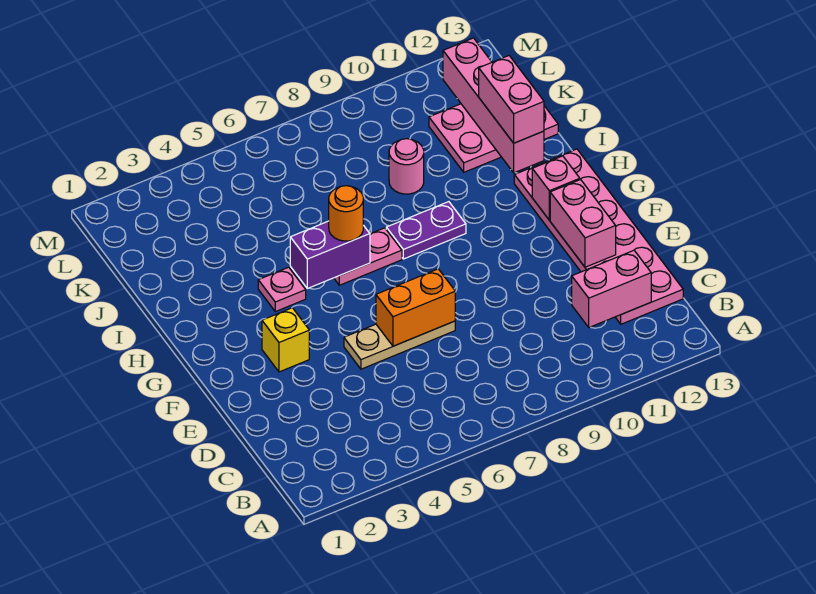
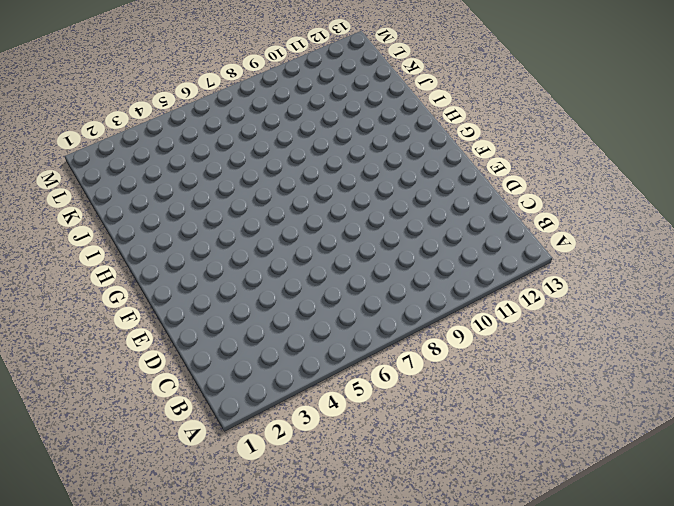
none -> pink 2x6 plate [514,149,683,324]
none -> tan 1x3 plate [344,321,455,369]
none -> yellow 1x1 brick [262,308,309,372]

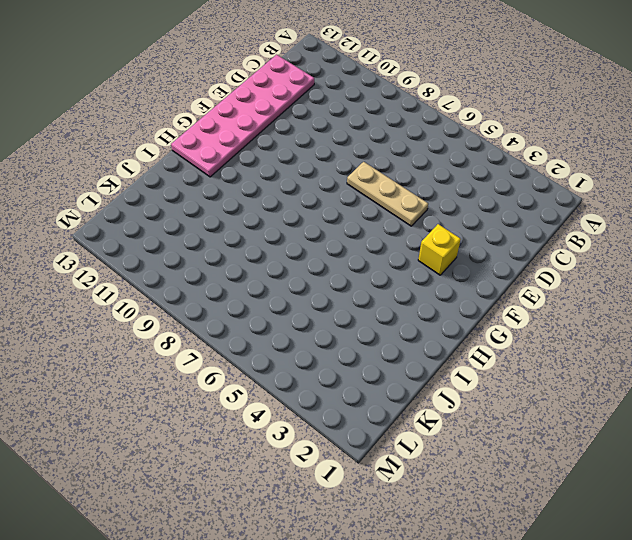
none -> pink 1x1 plate [258,267,306,312]
none -> pink 1x2 plate [334,228,402,285]
none -> purple 1x2 plate [386,202,466,259]

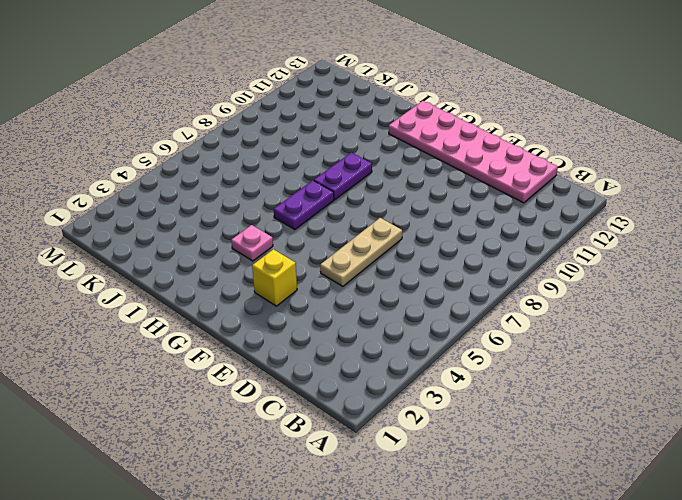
purple 1x2 plate [274,181,334,230] -> pink 1x2 plate [334,228,402,285]
none -> pink 1x1 round brick [389,139,424,194]
none -> pink 2x3 plate [429,104,558,172]
none -> pink 1x2 brick [572,250,651,327]

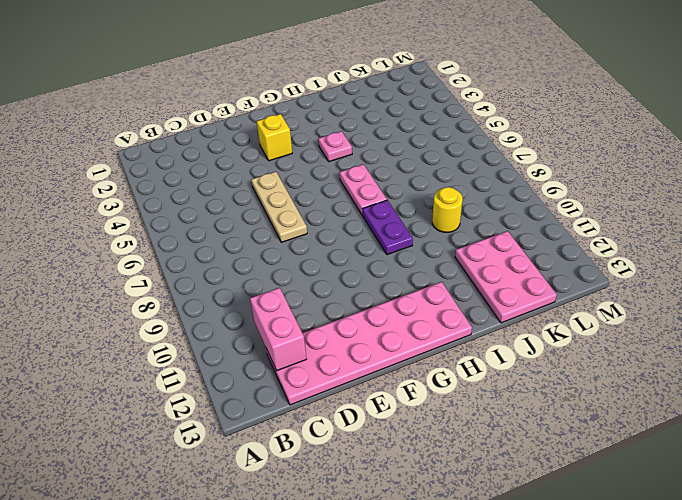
yellow 1x1 round brick [432,187,463,232] -> pink 1x1 round brick [389,139,424,194]
none -> orange 1x2 brick [376,269,455,346]
none -> pink 1x2 brick [550,179,616,267]
none -> pink 1x1 brick [532,156,580,220]

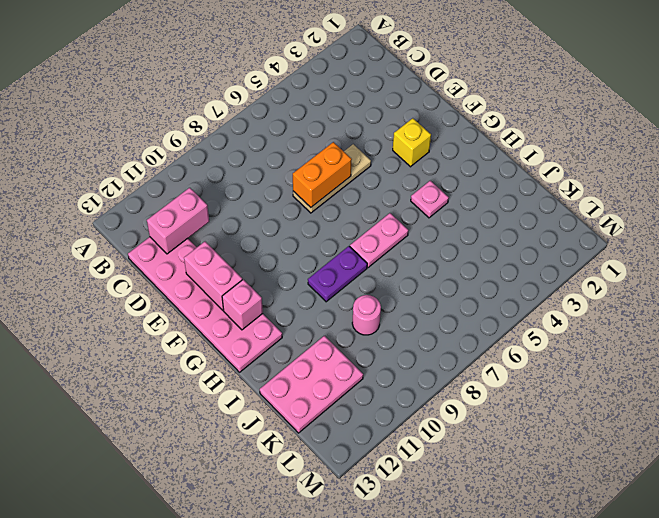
none -> purple 1x2 brick [290,221,370,289]
none -> pink 1x4 brick [443,38,544,173]
none -> orange 1x1 round brick [329,186,363,241]

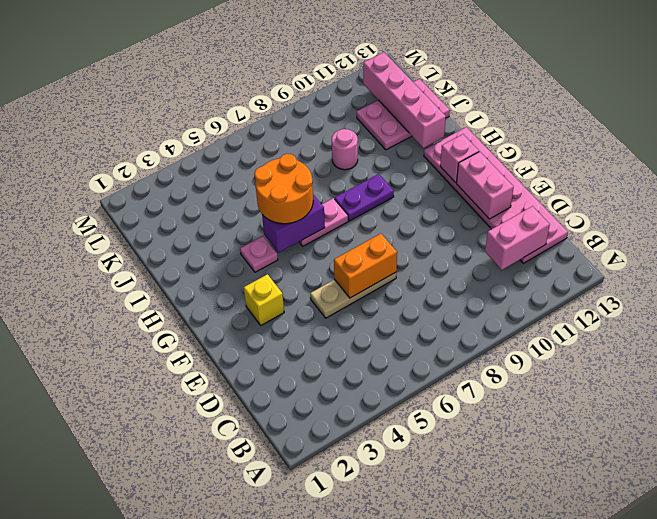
orange 2x2 round brick [254,154,313,224] -> orange 1x1 round brick [329,186,363,241]
none -> pink 1x2 brick [479,56,544,143]

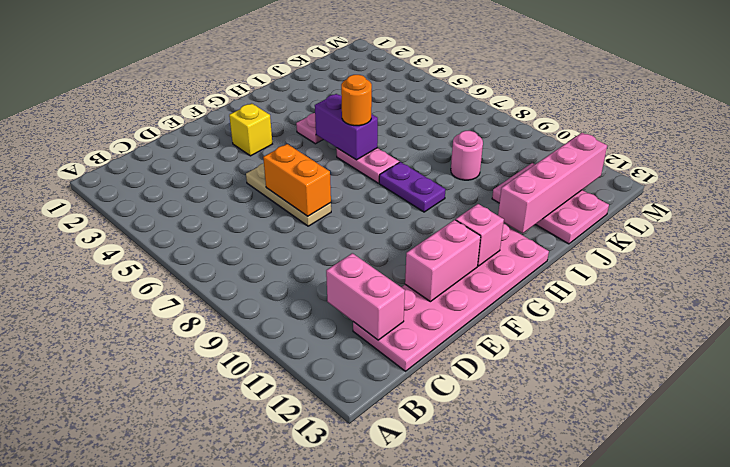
none -> pink 1x2 brick [479,56,544,143]

